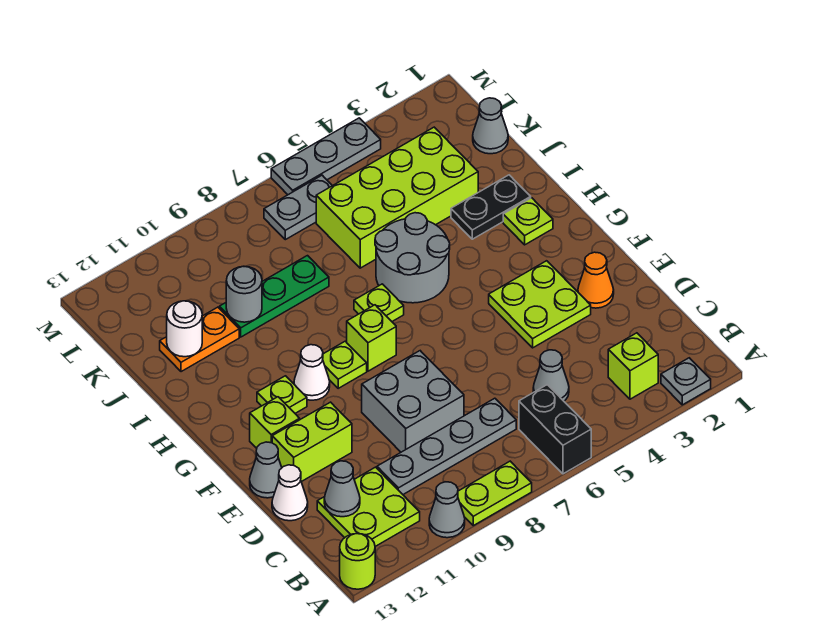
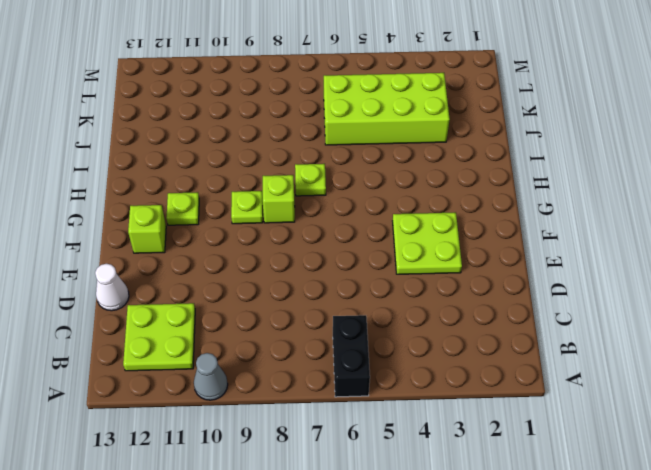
none -> grey 1x1 plate [661,358,711,405]
none -> lime 1x2 plate [458,461,532,526]
none -> lime 1x1 round brick [340,534,375,589]
none -> lime 1x1 brick [608,333,658,399]

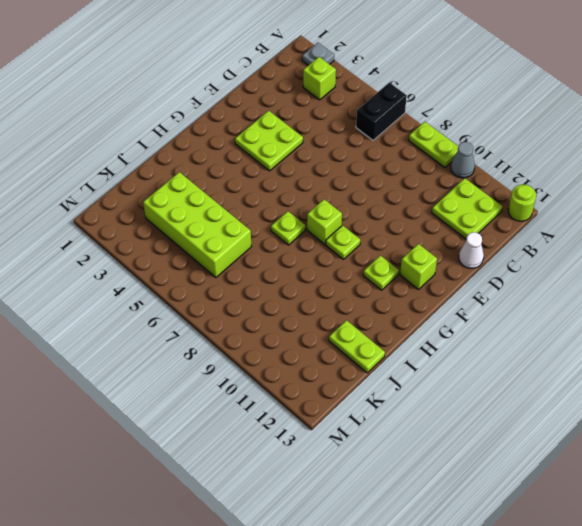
lime 1x2 plate [329,320,385,373] -> orange 1x2 plate [160,307,239,372]
none -> grey 1x1 cone [533,350,569,401]
none -> grey 1x4 plate [377,398,516,494]
none -> grey 2x2 brick [362,351,464,452]
none -> orange 1x1 cone [578,252,614,308]

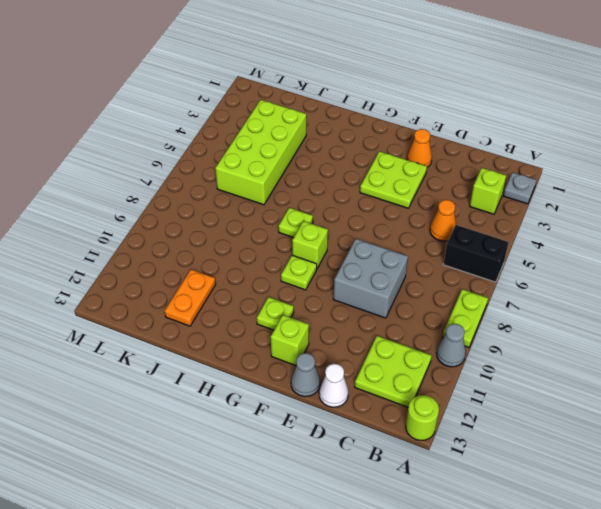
orange 1x1 cone [430,200,456,241] -> grey 1x1 cone [533,350,569,401]
none -> grey 1x4 plate [377,398,516,494]
none -> lime 1x2 brick [272,402,352,482]
none -> white 1x1 cone [294,345,330,400]
none -> lime 1x1 plate [503,198,553,245]

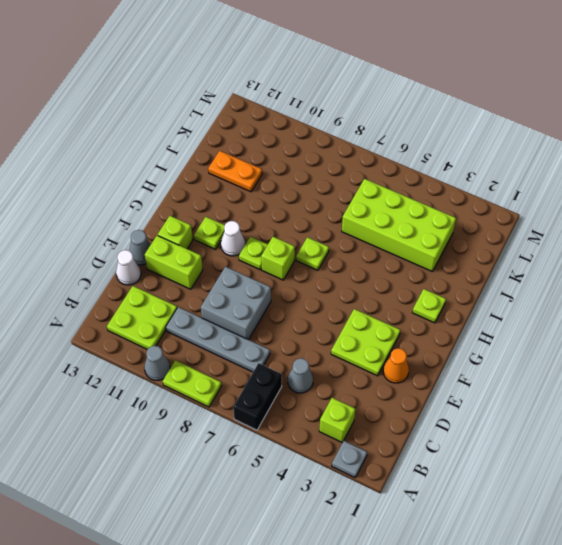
none -> lime 1x1 round brick [340,534,375,589]
none -> grey 2x2 round brick [375,213,450,303]
none -> black 1x2 plate [451,175,531,239]
none -> green 1x3 plate [219,256,329,337]

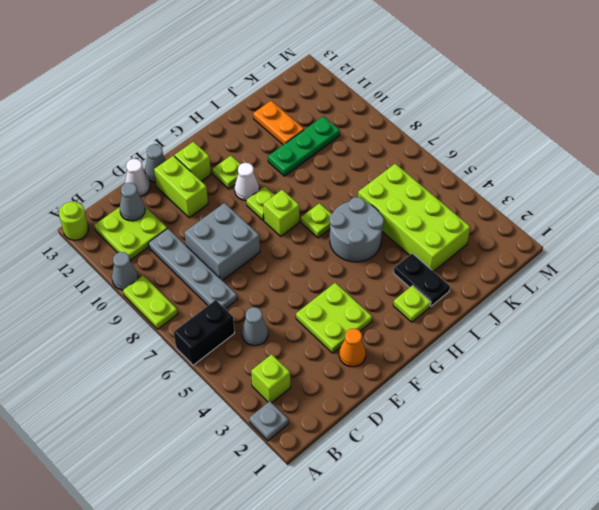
green 1x3 plate [268,116,340,176] -> green 1x3 plate turned to [219,256,329,337]
none -> grey 1x1 cone [473,98,508,154]
none -> grey 1x2 plate [264,175,332,240]
none -> grey 1x3 plate [271,118,381,195]
none -> grey 1x1 round brick [226,266,262,322]

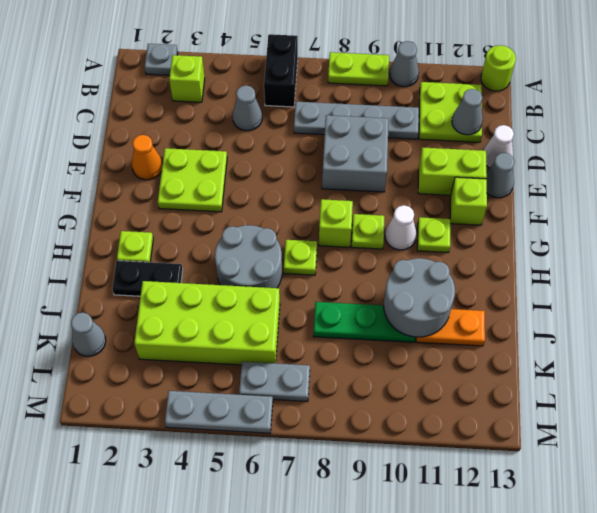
grey 2x2 round brick [384,258,455,337] -> grey 1x1 round brick [226,266,262,322]
none -> white 1x1 round brick [167,301,202,357]

